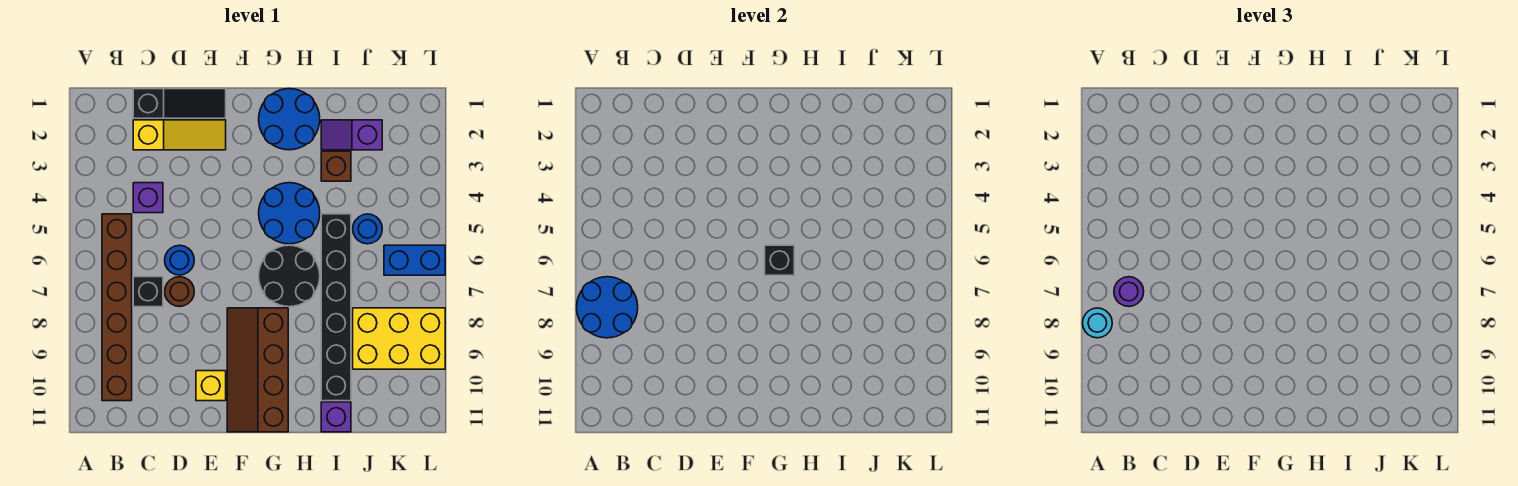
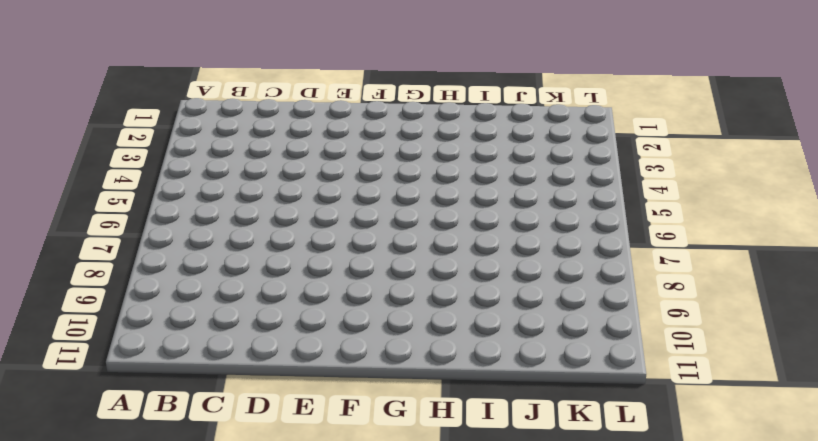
none -> brown 1x6 brick [102,214,132,401]
none -> black 1x3 slope [133,89,226,118]
none -> yellow 1x3 slope [133,120,226,150]

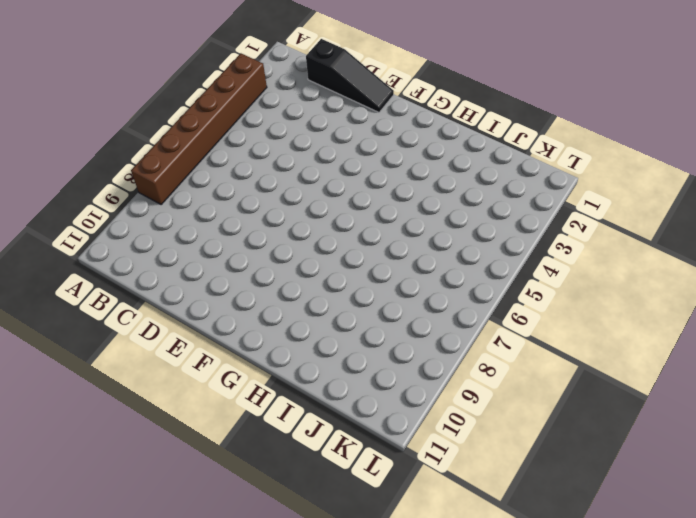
brown 1x6 brick [131,54,267,205] -> brown 1x6 brick moved to [102,214,132,401]
none -> yellow 1x3 slope [133,120,226,150]
none -> purple 1x1 brick [133,183,163,213]
none -> black 1x1 brick [133,277,163,307]

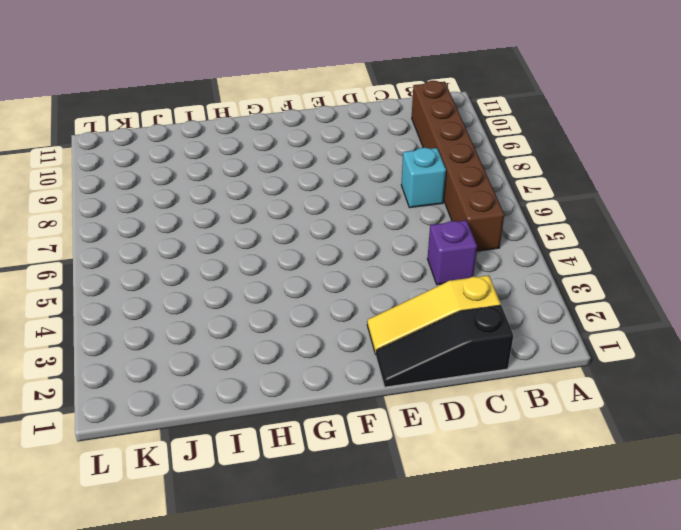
cyan 1x1 brick [401,148,446,208] -> black 1x1 brick [133,277,163,307]
none -> blue 1x1 round brick [165,245,194,275]
none -> brown 1x1 round brick [165,277,194,307]
none -> yellow 1x1 brick [196,371,226,401]

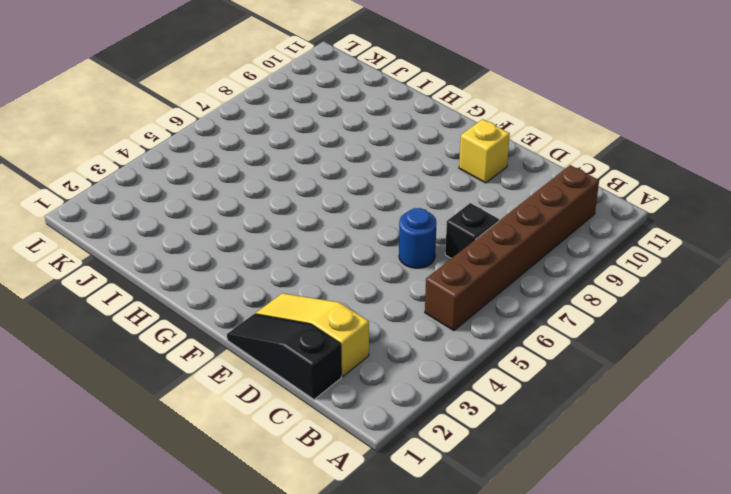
none -> purple 1x1 brick [133,183,163,213]
none -> brown 1x1 round brick [165,277,194,307]
none -> brown 2x4 slope [227,308,288,432]

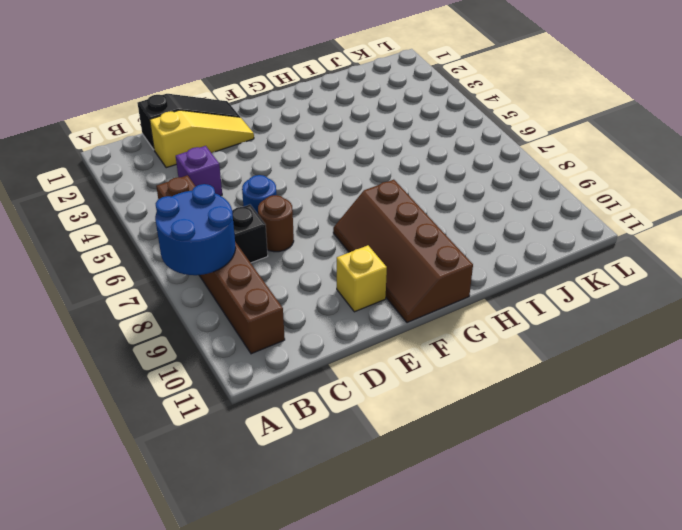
none -> blue 2x2 round brick [259,89,320,150]
none -> blue 2x2 round brick [259,183,320,244]
none -> black 2x2 round brick [259,245,320,307]

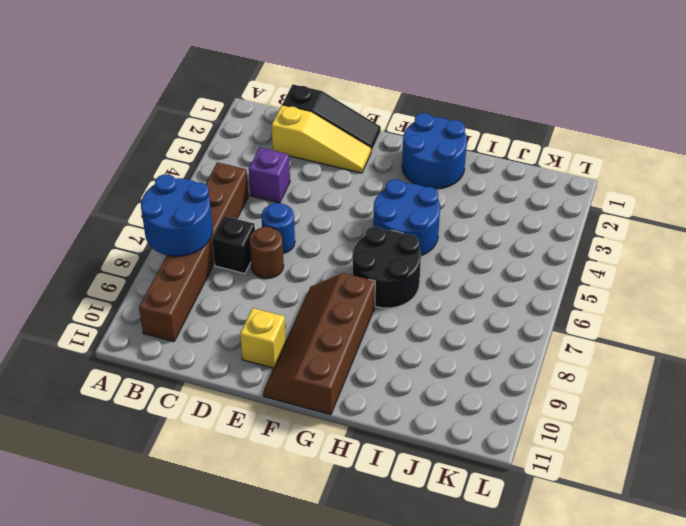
none -> purple 1x2 slope [321,120,382,150]
none -> brown 1x1 brick [321,151,351,181]
none -> black 1x6 brick [321,214,351,401]

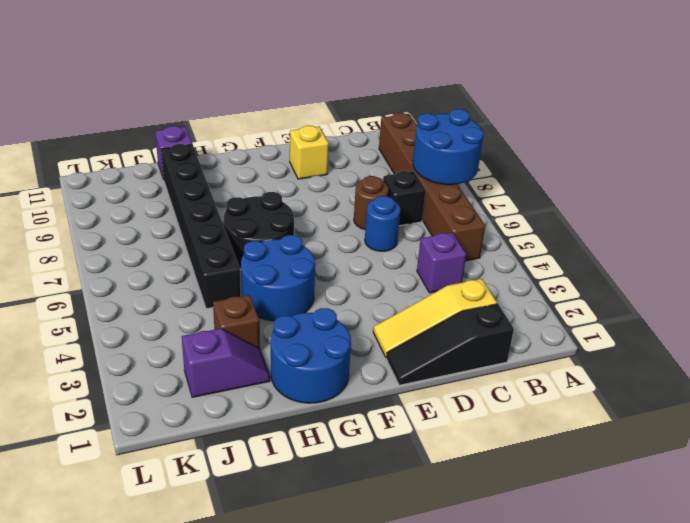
none -> brown 2x4 slope [227,308,288,432]
none -> blue 1x1 round brick [353,214,382,244]
none -> yellow 2x3 brick [353,308,445,369]

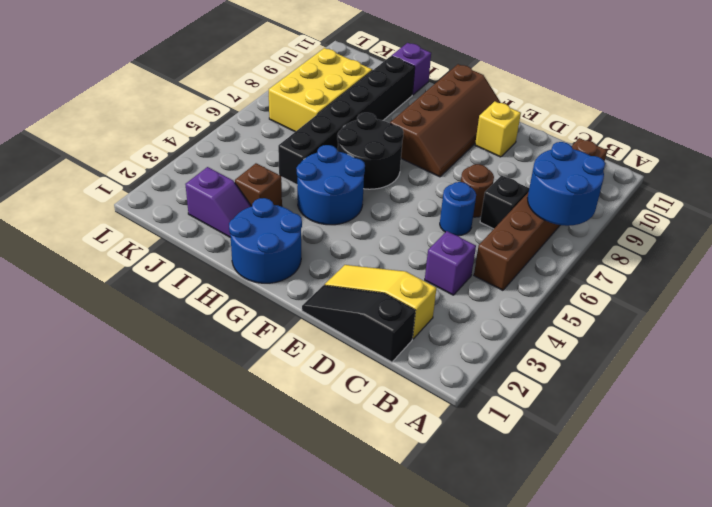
yellow 2x3 brick [269,48,372,132] -> yellow 2x3 brick turned to [353,308,445,369]
none -> blue 1x1 round brick [353,214,382,244]
none -> blue 1x2 brick [384,245,445,275]
none -> black 1x1 brick [765,245,794,275]

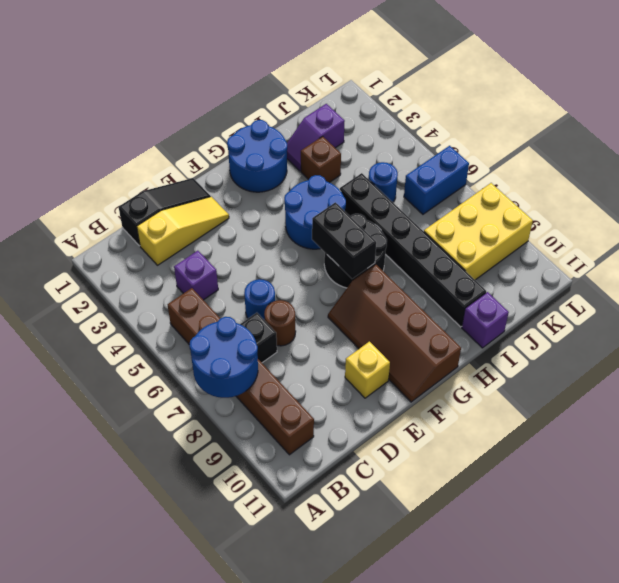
black 1x2 brick [312,202,376,279] -> black 1x1 brick [765,245,794,275]
none -> cyan 1x1 round brick [1083,308,1112,338]
none -> purple 1x1 round brick [1114,277,1144,307]

